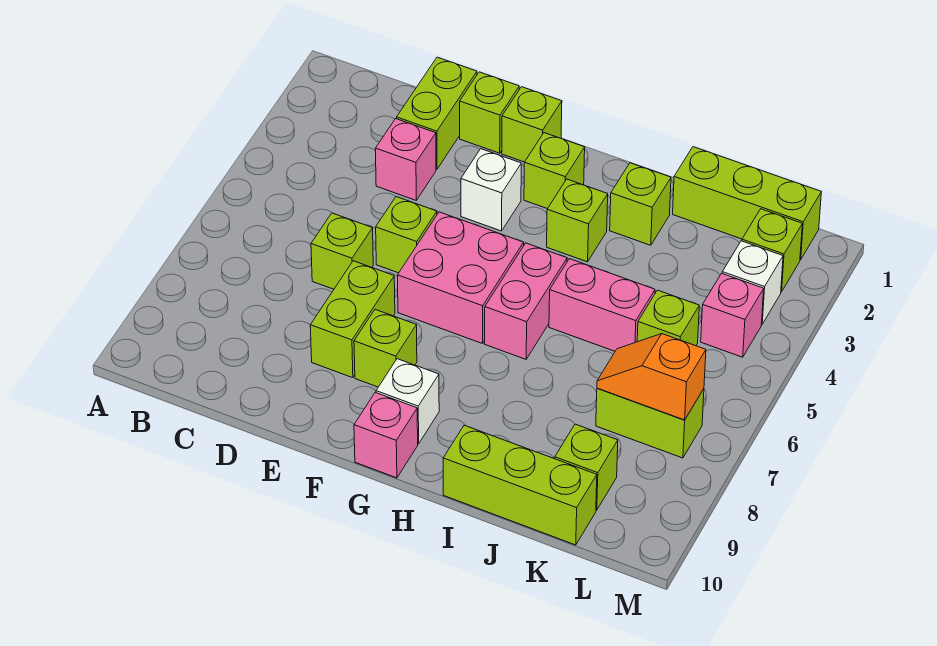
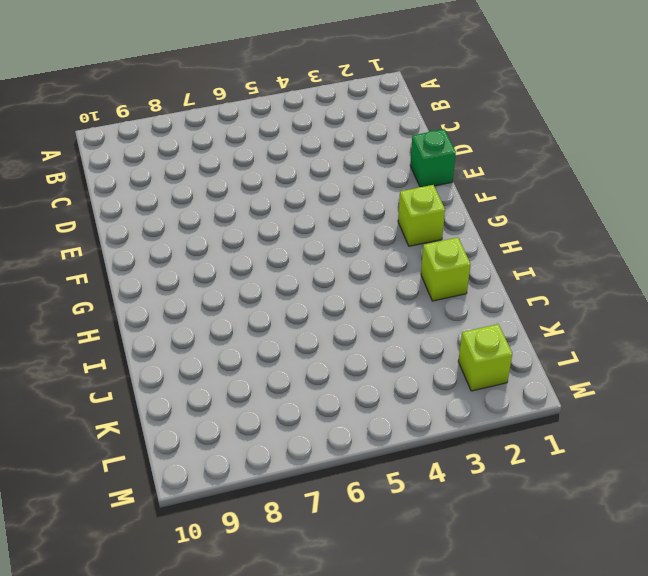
green 1x1 brick [410,129,456,187] -> lime 1x1 brick [460,72,519,153]
none -> lime 1x2 brick [397,57,477,169]
none -> pink 1x1 brick [375,119,436,200]
none -> lime 1x1 brick [311,213,373,289]

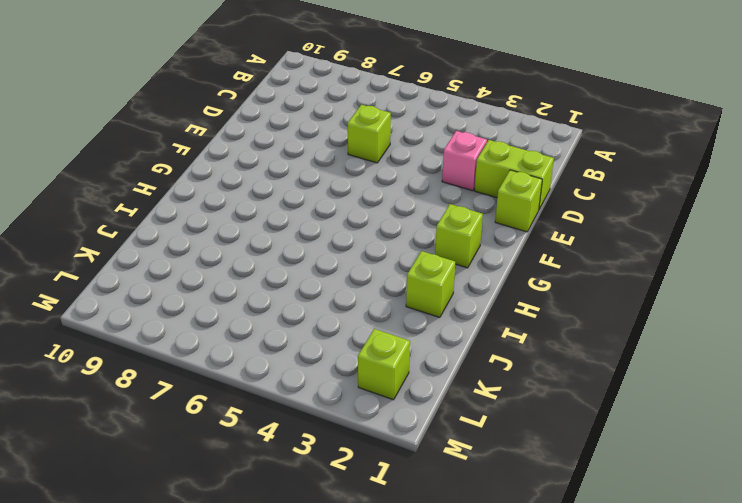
none -> lime 1x1 brick [376,197,437,273]
none -> lime 1x2 brick [310,261,395,378]
none -> lime 1x1 brick [502,87,562,162]

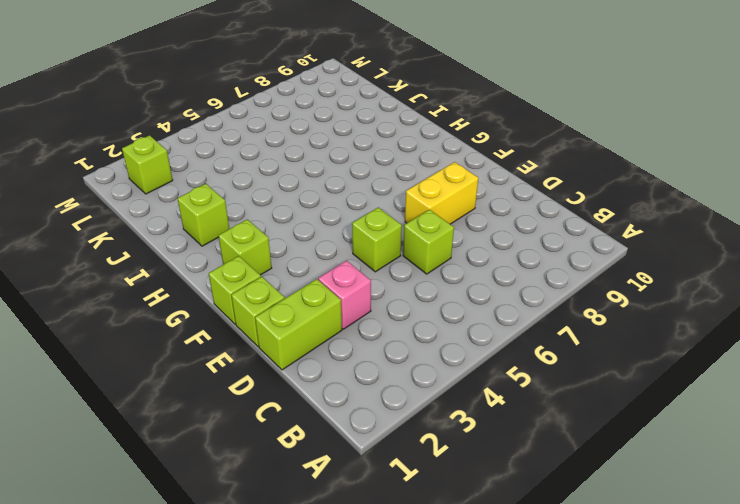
yellow 1x2 brick [405,162,478,224] -> lime 1x2 brick [310,261,395,378]
none -> white 1x1 brick [461,149,521,231]
none -> pink 2x2 brick [398,212,524,344]
none -> lime 1x1 brick [354,309,417,387]

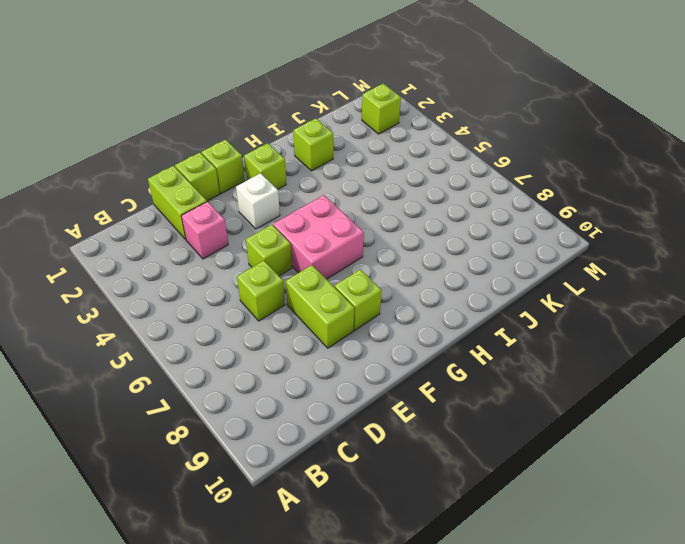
none -> white 1x1 brick [376,359,439,444]
none -> pink 1x1 brick [354,392,418,478]
none -> lime 1x1 brick [547,179,608,262]

